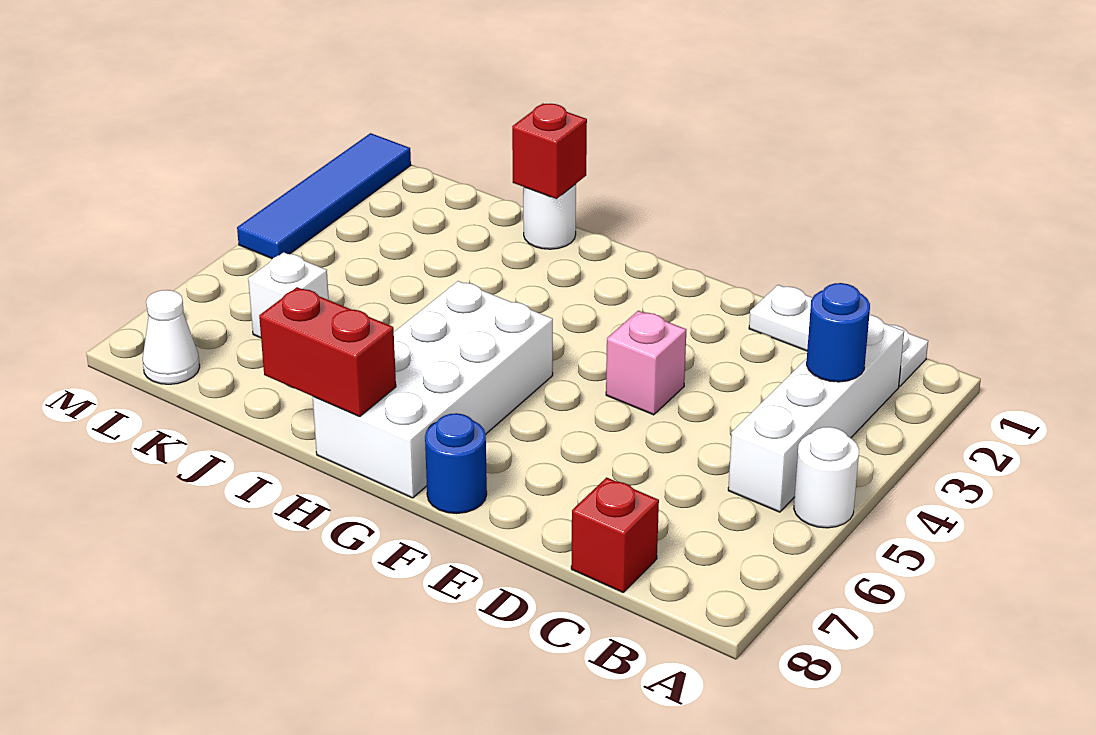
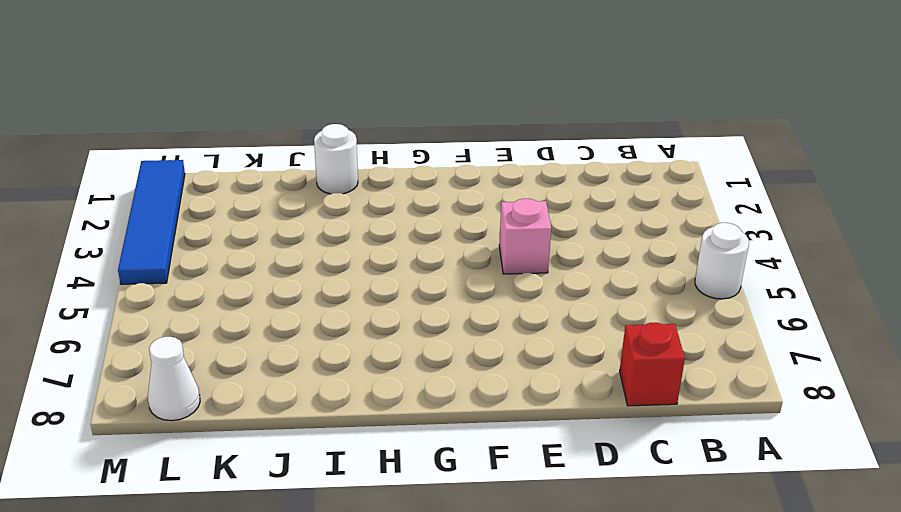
none -> white 1x3 plate [749,285,928,387]
none -> white 1x4 brick [728,315,904,512]
none -> blue 1x1 round brick [425,413,487,513]

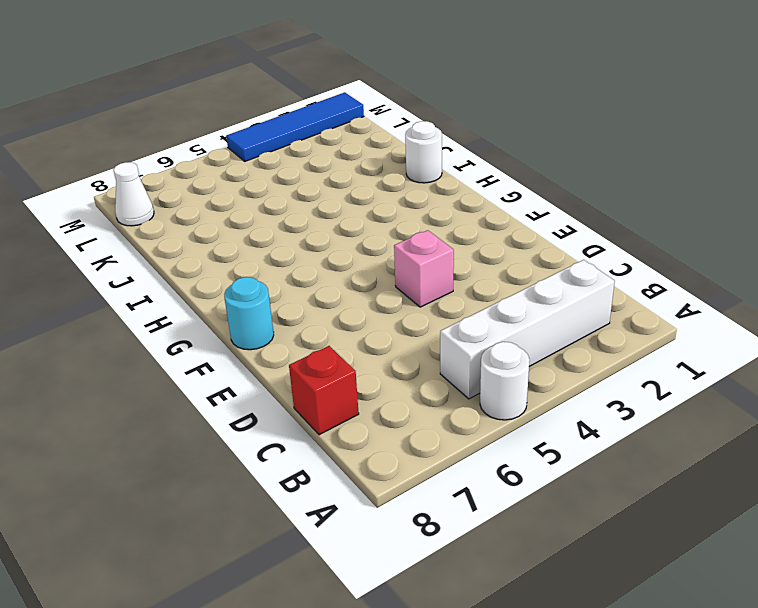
cyan 1x1 round brick [224,277,274,350] -> blue 1x1 round brick [425,413,487,513]
none -> white 1x3 plate [749,285,928,387]
none -> white 2x4 brick [313,281,553,498]
none -> white 1x1 brick [248,252,329,338]

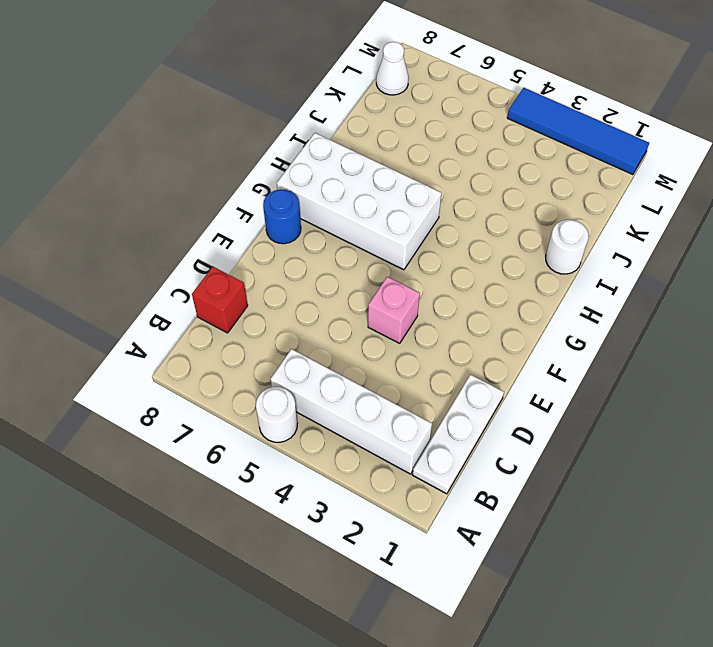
none -> white 1x1 brick [248,252,329,338]
none -> blue 1x1 round brick [806,283,870,382]
none -> red 1x2 brick [259,287,396,417]

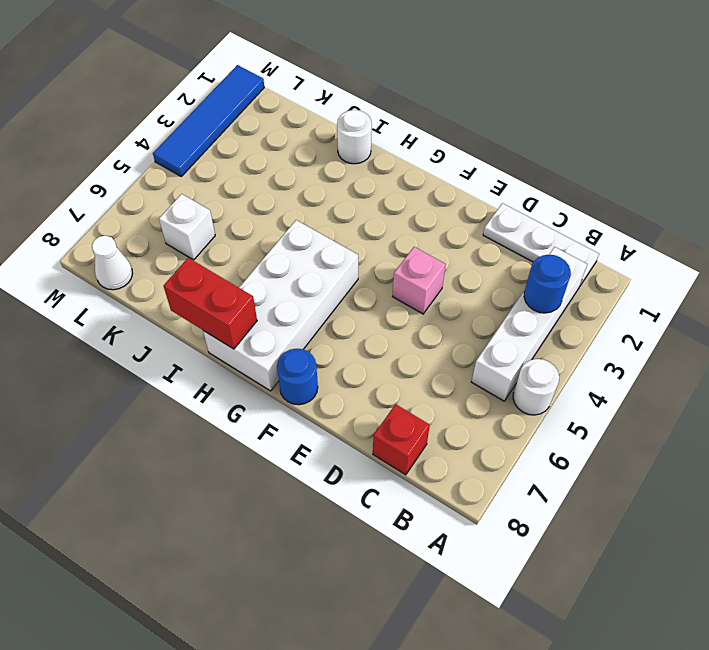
none -> red 1x1 brick [512,104,587,199]

